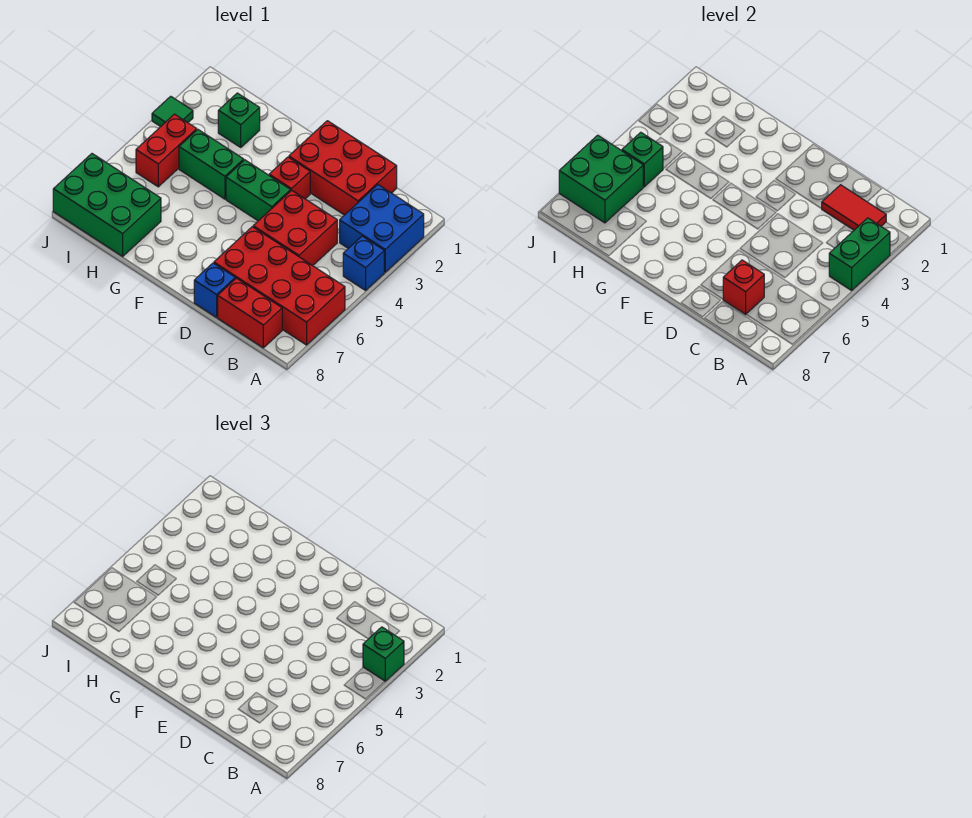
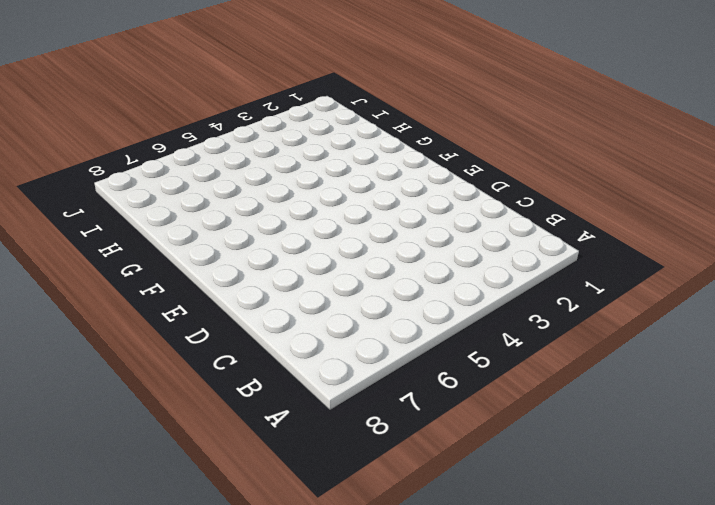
none -> blue 2x2 brick [340,185,424,272]
none -> blue 1x1 brick [343,236,384,290]
none -> red 2x4 brick [214,227,345,345]

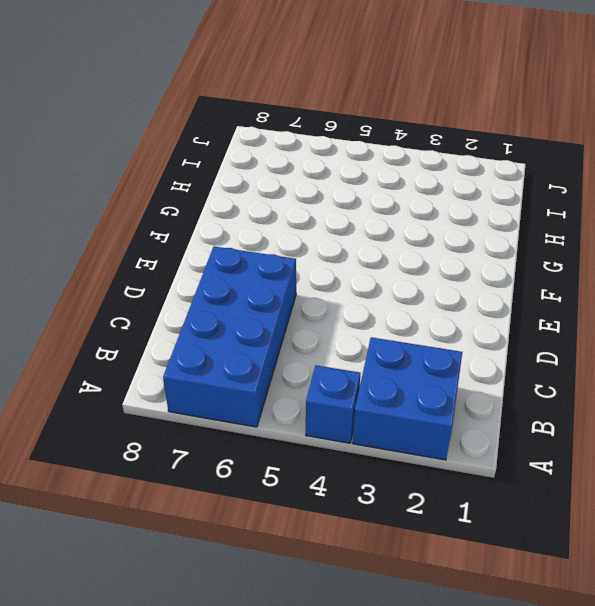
blue 2x4 brick [163,246,296,427] -> red 2x4 brick [214,227,345,345]
none -> red 1x2 brick [218,278,282,348]
none -> red 2x3 brick [289,121,397,215]
none -> red 2x2 brick [253,190,337,266]

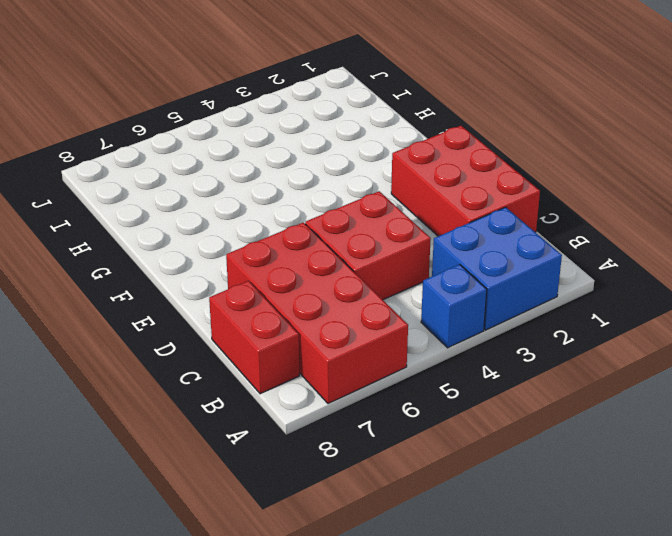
none -> blue 1x1 brick [194,263,235,317]
none -> red 1x1 brick [269,157,310,199]
none -> green 1x2 brick [226,160,291,221]

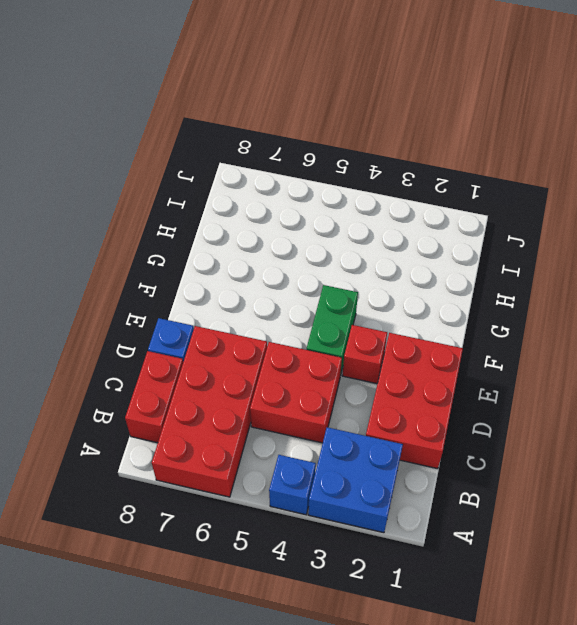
none -> green 1x2 brick [179,130,244,199]
none -> green 1x1 brick [218,93,260,147]
none -> green 2x3 brick [53,154,161,256]

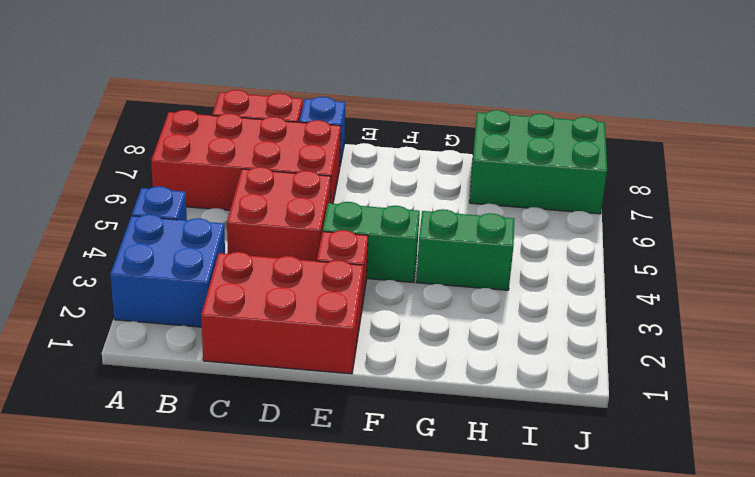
none -> green 1x1 brick [218,93,260,147]
none -> red 1x2 brick [136,114,197,187]
none -> green 1x1 tile [152,96,193,127]

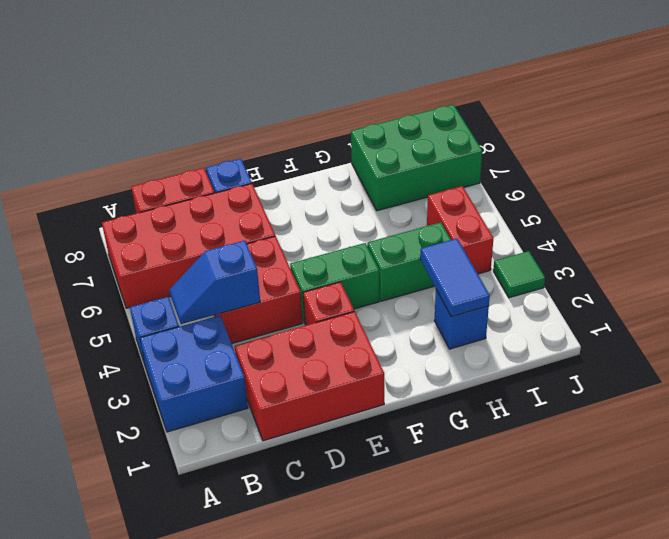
blue 1x2 slope [169,241,260,324] -> none
blue 1x1 brick [435,290,489,349] -> green 1x1 brick [218,93,260,147]
blue 1x2 tile [420,239,490,317] -> none
none -> green 1x2 brick [829,218,890,290]
none -> red 1x2 tile [822,185,886,230]
none -> red 1x1 brick [723,260,764,314]

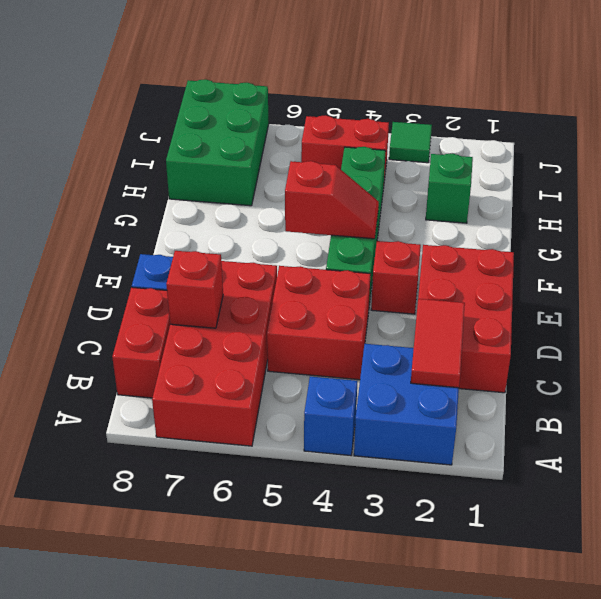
red 1x2 slope [285,161,379,239] -> none
none -> green 1x2 brick [829,218,890,290]
none -> green 1x1 brick [622,132,663,187]
none -> green 2x2 brick [559,135,643,223]

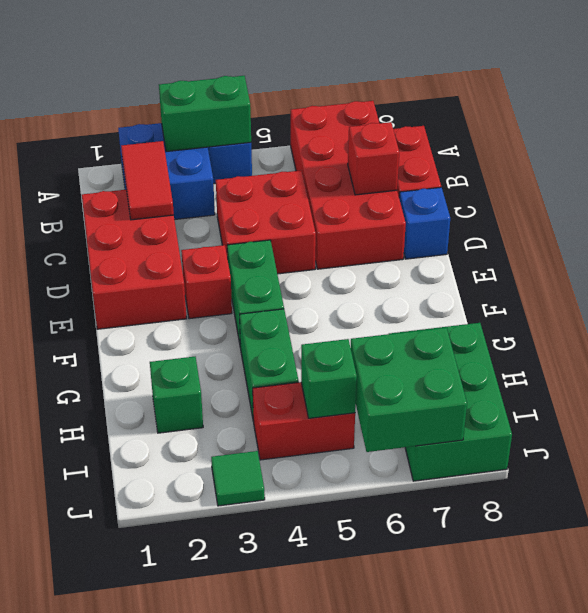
none -> green 1x1 brick [363,627,404,681]

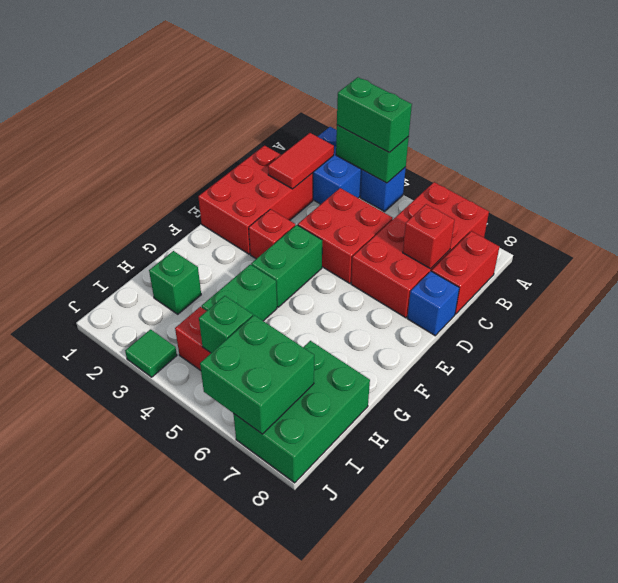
green 1x2 brick [337,77,412,153] -> green 1x1 brick [363,627,404,681]

